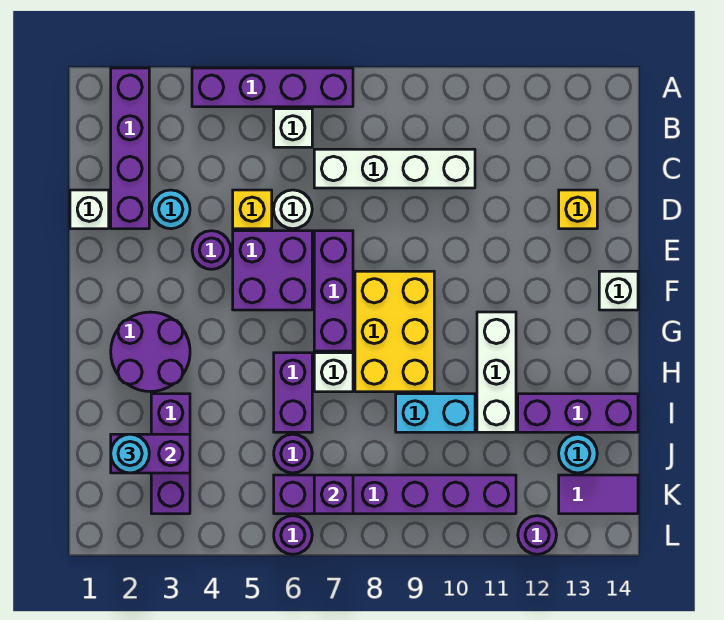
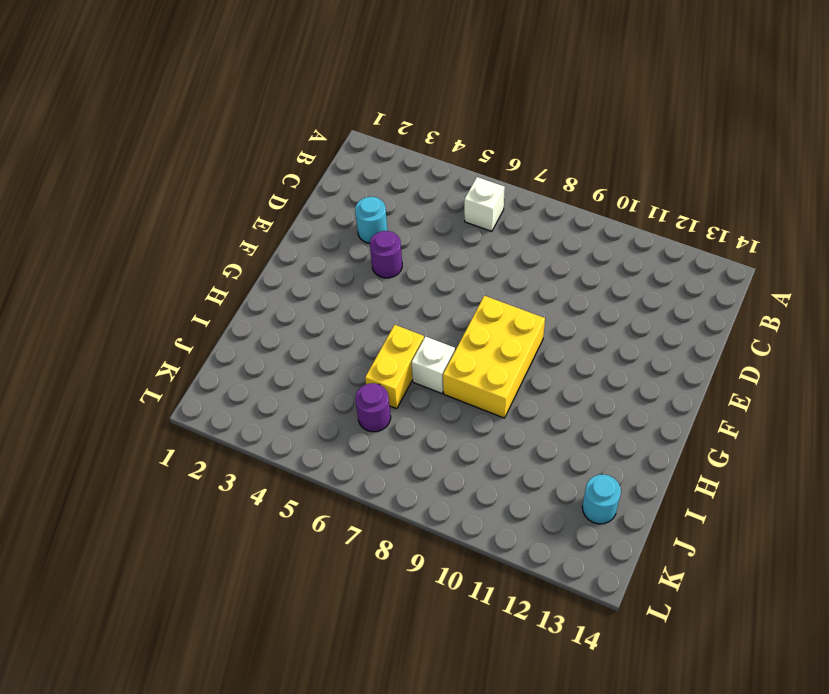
yellow 1x2 brick [365,325,424,409] -> purple 1x2 brick [274,353,312,432]
none -> purple 1x4 brick [111,68,149,229]
none -> purple 1x4 brick [192,68,353,107]
none -> white 1x4 brick [314,149,475,188]
none -> white 1x1 brick [70,190,109,229]

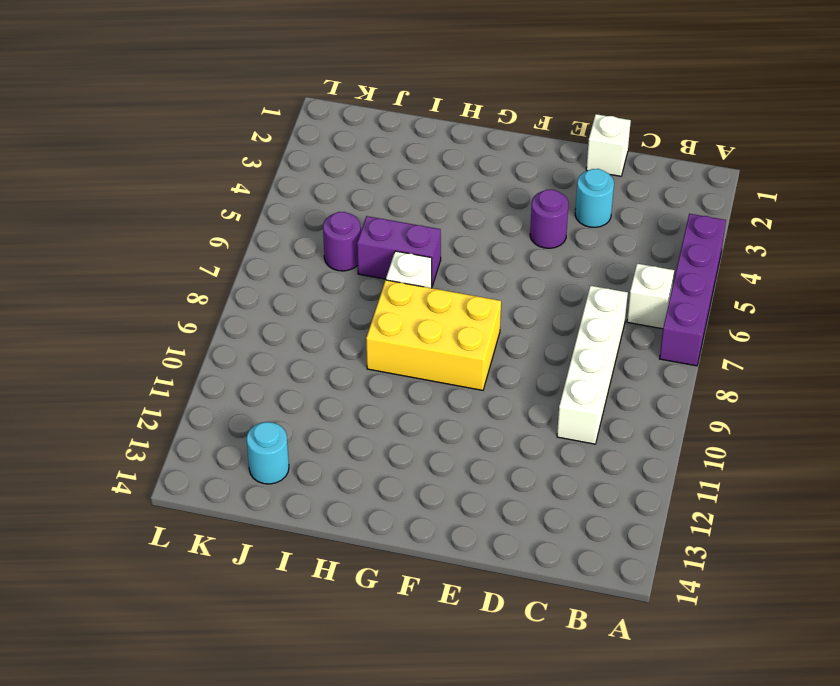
none -> purple 1x4 brick [111,68,149,229]
none -> yellow 1x1 brick [233,190,272,229]
none -> white 1x1 round brick [274,190,312,229]
none -> yellow 1x1 brick [559,190,597,229]

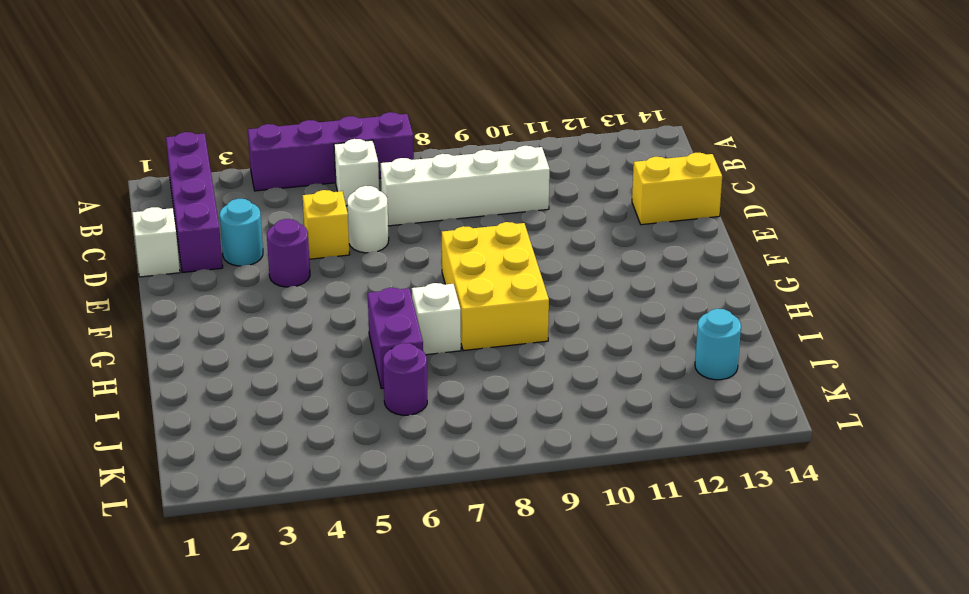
yellow 1x2 brick [632,153,722,225] -> yellow 1x1 brick [559,190,597,229]
none -> purple 2x2 brick [233,231,312,310]
none -> purple 1x3 brick [314,231,353,351]
none -> white 1x1 brick [599,271,638,310]
none -> purple 2x2 round brick [111,312,190,392]

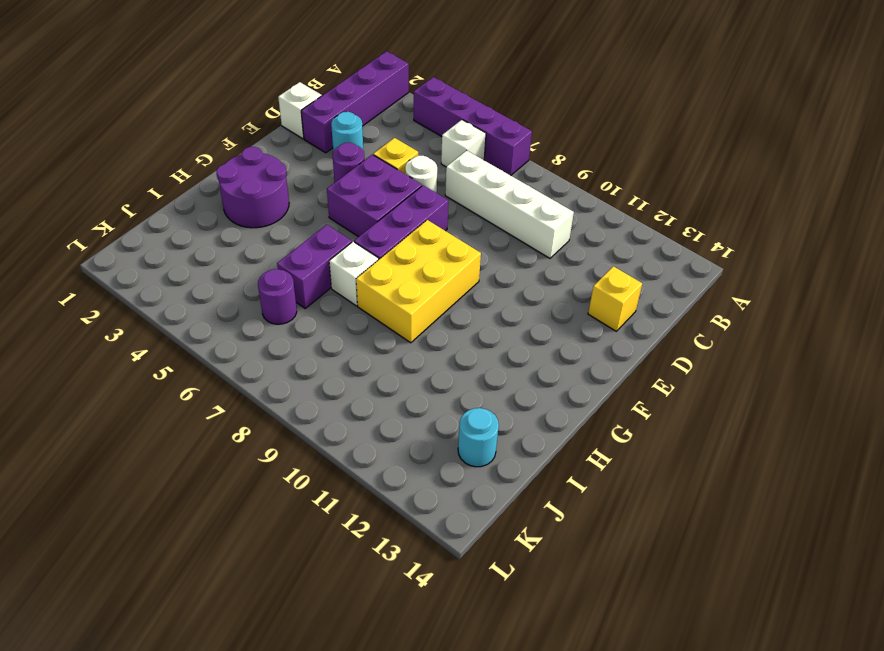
none -> white 1x1 brick [599,271,638,310]
none -> white 1x3 brick [477,312,516,432]
none -> purple 1x3 brick [151,394,190,514]
none -> cyan 1x2 brick [396,394,475,432]

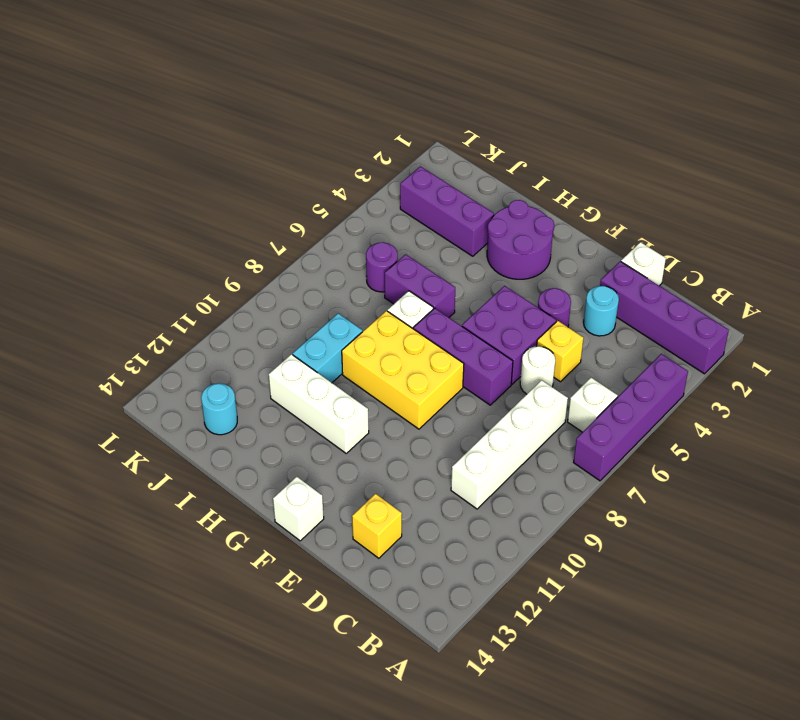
none -> purple 1x3 brick [518,394,638,432]
none -> purple 1x6 brick [274,475,516,514]
none -> purple 1x2 tile [559,475,638,514]
none -> purple 1x1 round brick [274,516,312,554]

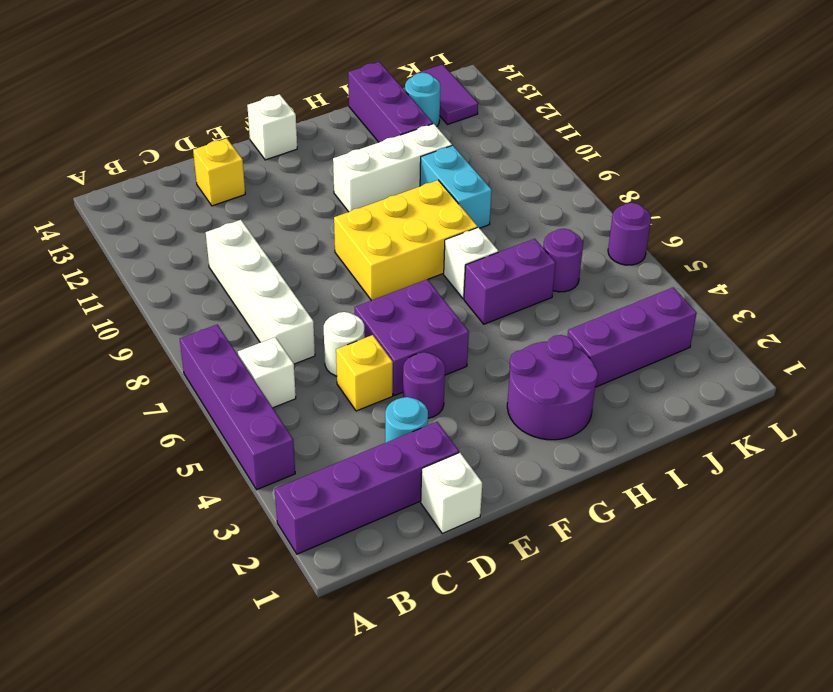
none -> purple 1x3 brick [314,231,353,351]
none -> purple 1x6 brick [274,475,516,514]
none -> purple 1x1 round brick [518,516,556,554]
none -> purple 1x2 brick [111,434,190,473]

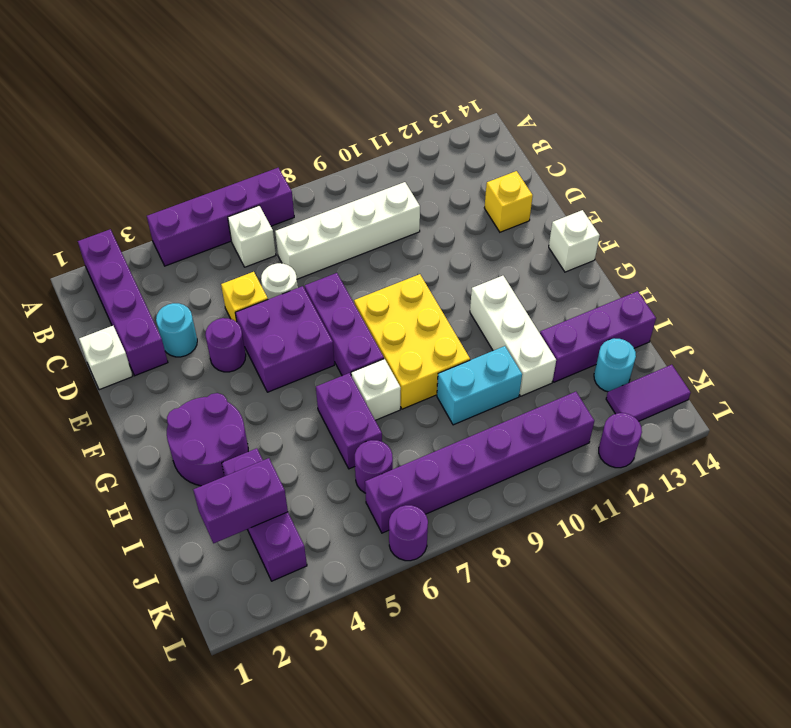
none -> purple 1x1 brick [314,475,353,514]
none -> cyan 1x1 round brick [111,434,149,473]

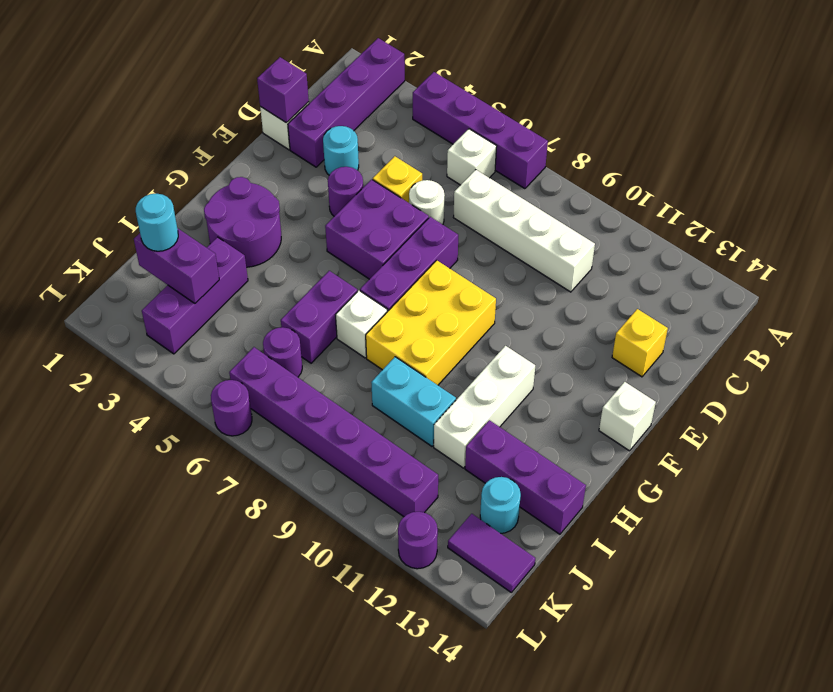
purple 1x1 brick [257,57,309,123] -> purple 1x1 brick moved to [314,475,353,514]

